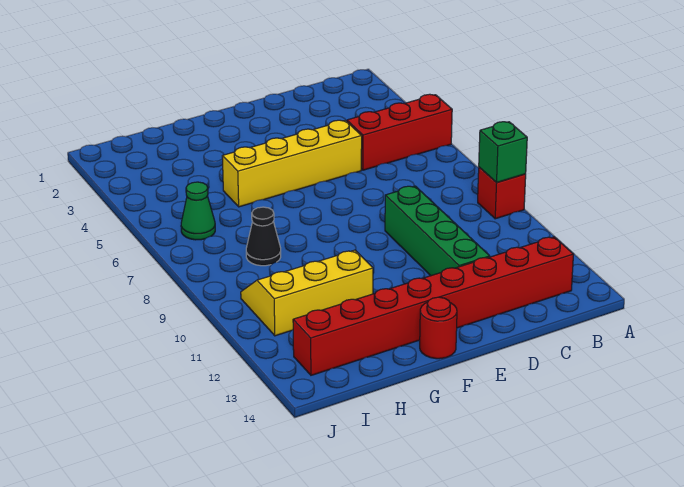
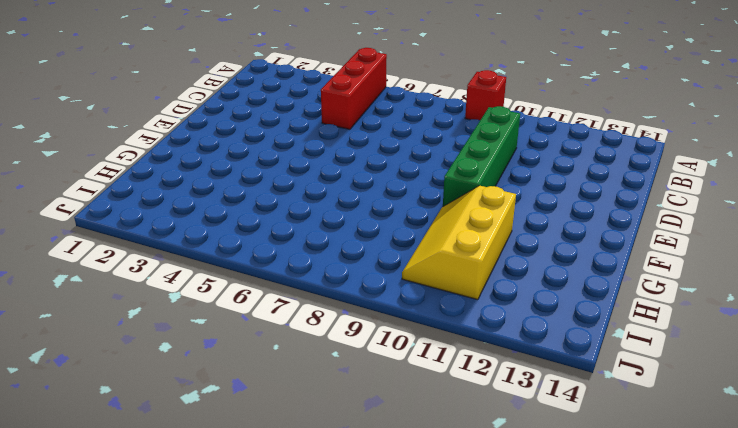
green 1x4 brick [443,106,520,206] -> green 1x4 brick turned to [385,186,490,276]
none -> red 1x8 brick [293,237,574,375]
none -> yellow 1x4 brick [222,120,362,207]

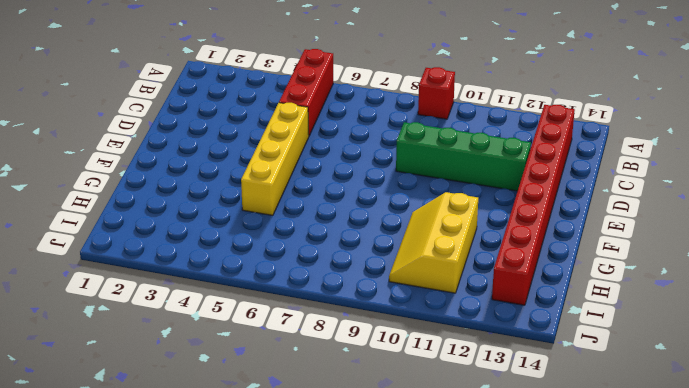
none -> red 1x1 round brick [420,297,457,359]
none -> black 1x1 cone [246,207,281,266]

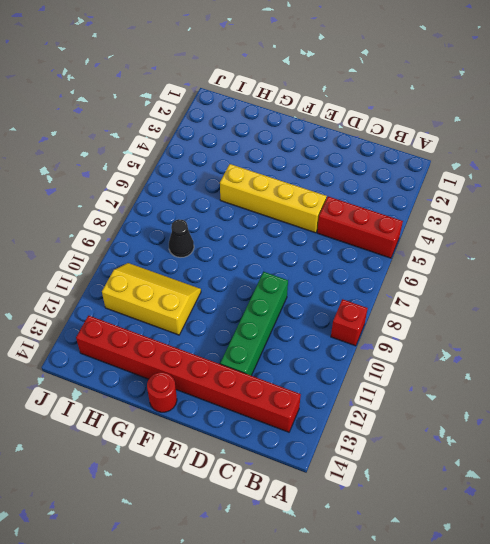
none -> green 1x1 cone [181,182,215,240]
none -> green 1x1 brick [479,122,527,183]

